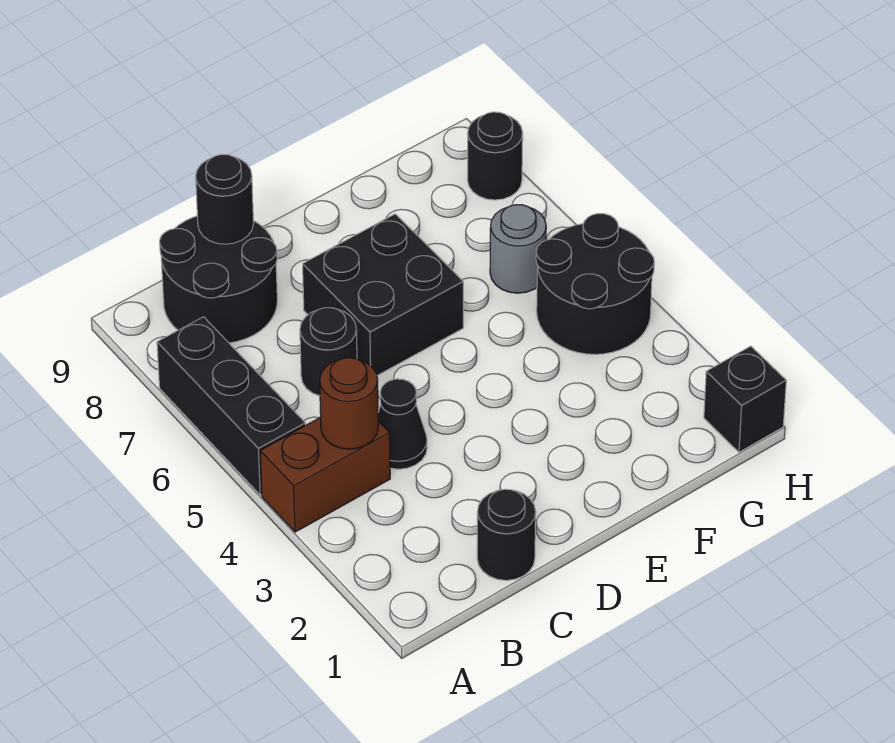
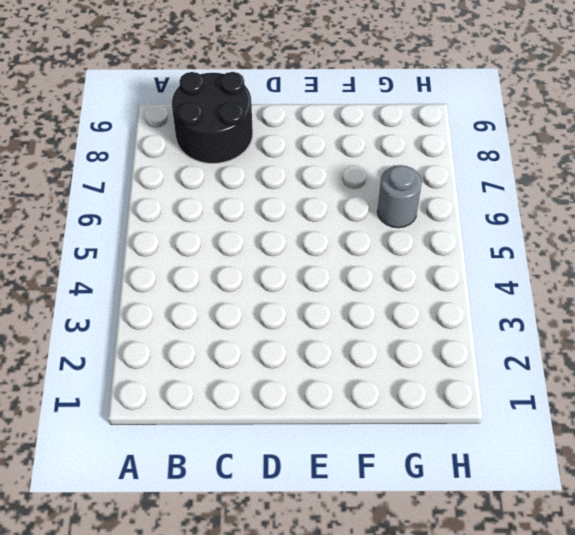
none -> brown 1x2 brick [260,417,390,532]
none -> black 1x3 brick [157,317,306,495]
none -> black 1x1 round brick [477,489,536,580]

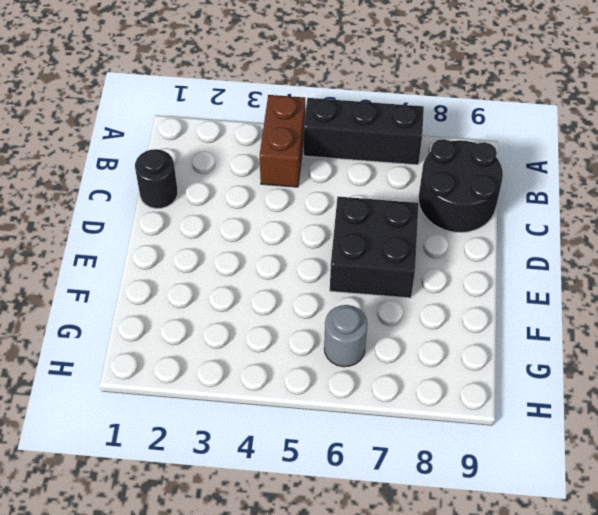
none -> black 1x1 cone [378,379,427,469]
none -> black 1x1 round brick [300,308,357,396]
none -> black 2x2 round brick [536,214,654,354]

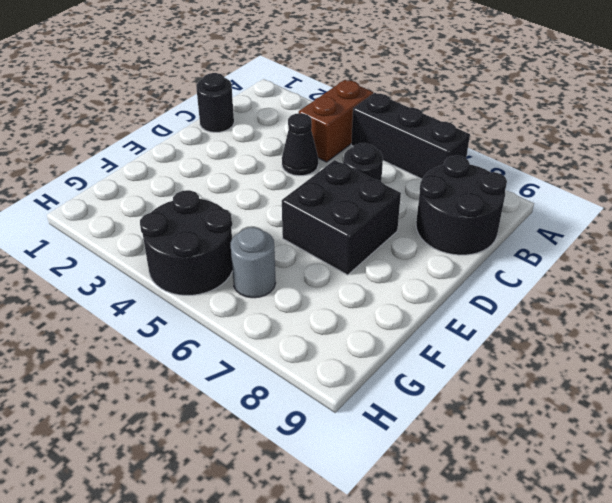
none -> black 1x1 brick [704,346,786,452]
none -> black 1x1 round brick [468,112,523,200]
none -> brown 1x1 round brick [320,358,378,449]

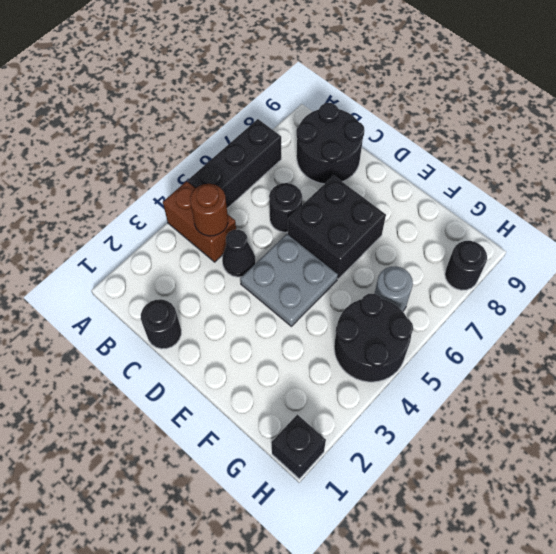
grey 2x2 plate [240,234,338,326] -> none
none -> black 1x1 round brick [196,155,254,244]

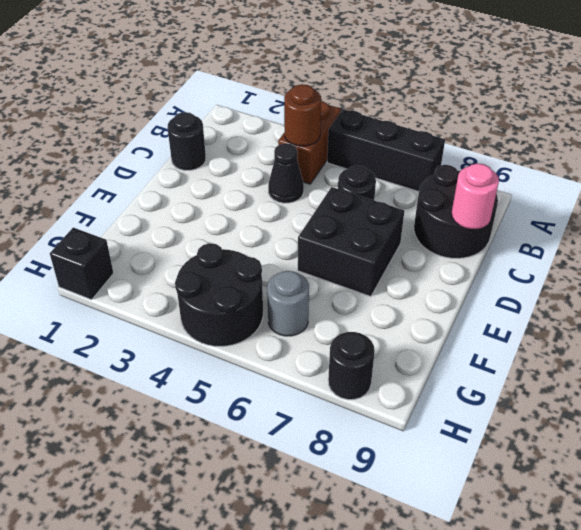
pink 1x1 round brick [452,163,499,229] -> black 1x1 round brick [196,155,254,244]

